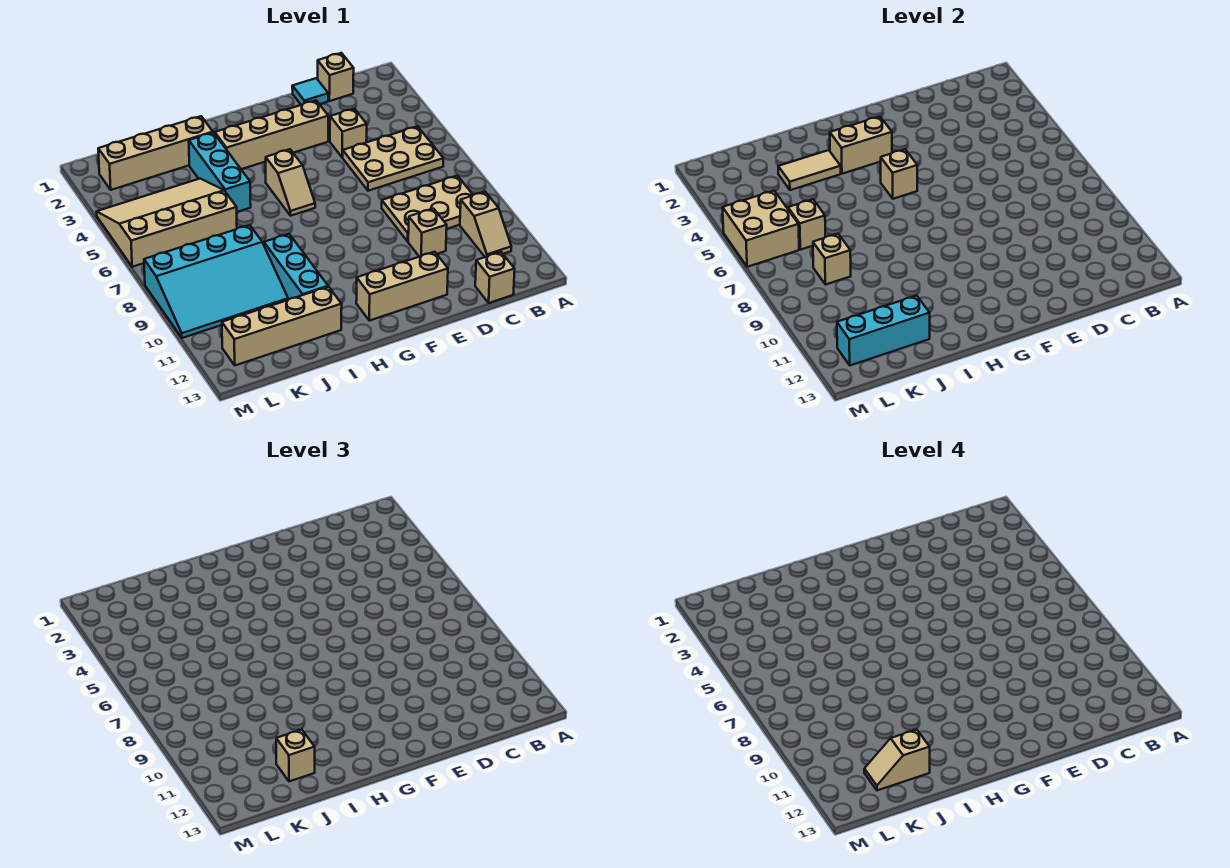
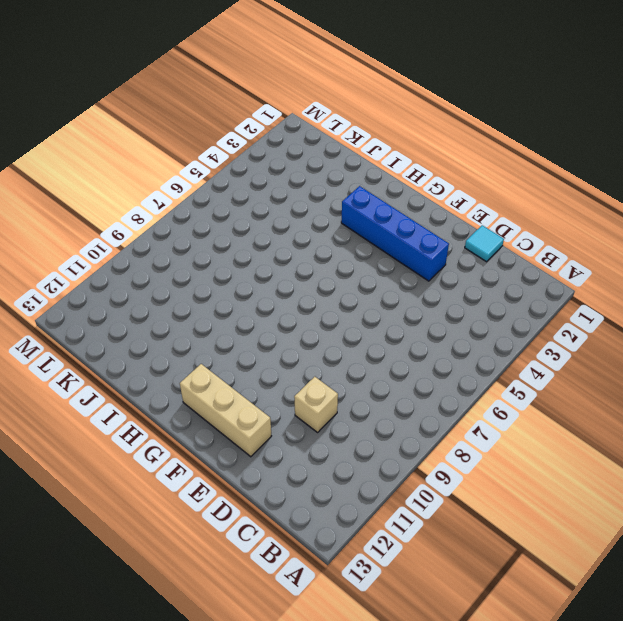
blue 1x4 brick [341,186,449,281] -> tan 1x4 brick [214,101,328,169]
none -> tan 2x3 plate [342,126,443,191]
none -> tan 2x3 plate [382,176,473,241]
none -> tan 1x2 slope [460,192,511,257]

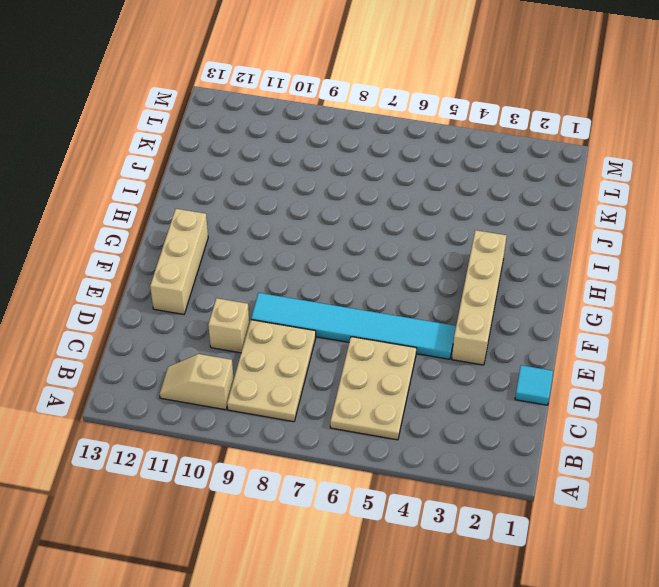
cyan 1x6 tile [251,293,456,359] -> none
none -> tan 1x1 brick [318,53,354,101]
none -> tan 1x1 brick [475,252,515,303]
none -> tan 1x1 brick [330,109,367,157]

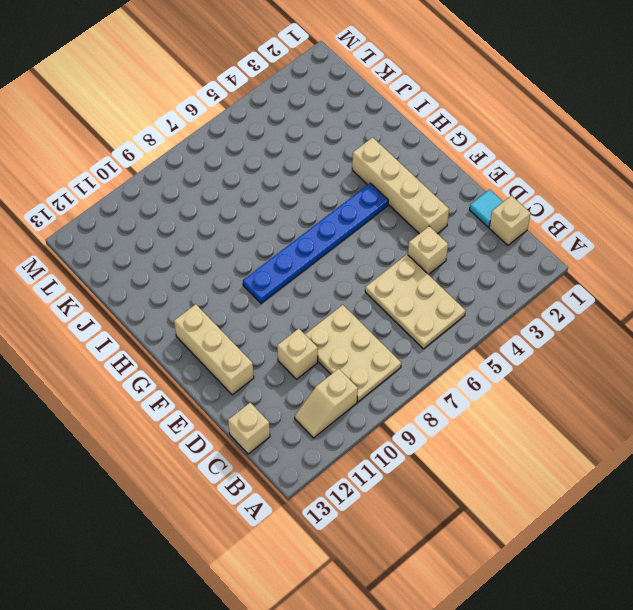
blue 1x6 plate [243,183,388,303] -> tan 1x2 slope [266,149,315,216]
none -> tan 1x4 brick [98,116,213,190]
none -> cyan 1x3 brick [189,133,251,212]
none -> cyan 1x3 brick [264,234,328,300]

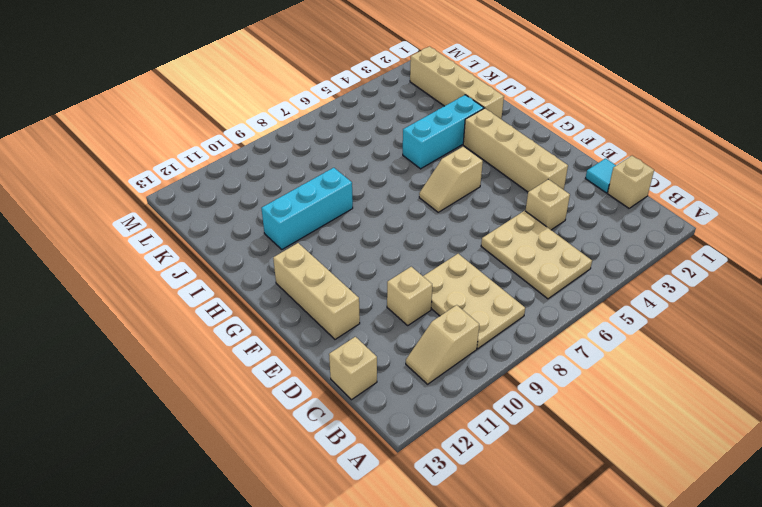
none -> tan 1x4 brick [222,287,342,365]
none -> tan 3x4 slope [97,179,237,267]
none -> cyan 3x4 slope [144,225,288,338]

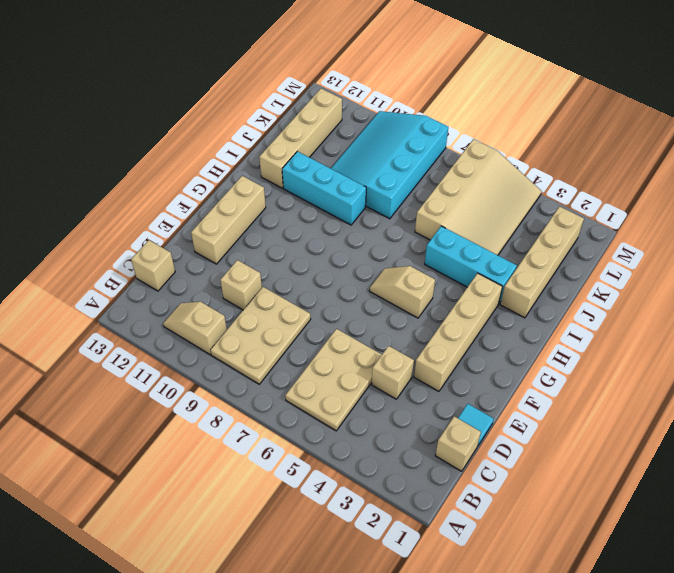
none -> tan 1x2 brick [830,116,892,174]
none -> tan 1x1 brick [881,149,917,199]
none -> tan 1x2 tile [778,150,841,190]

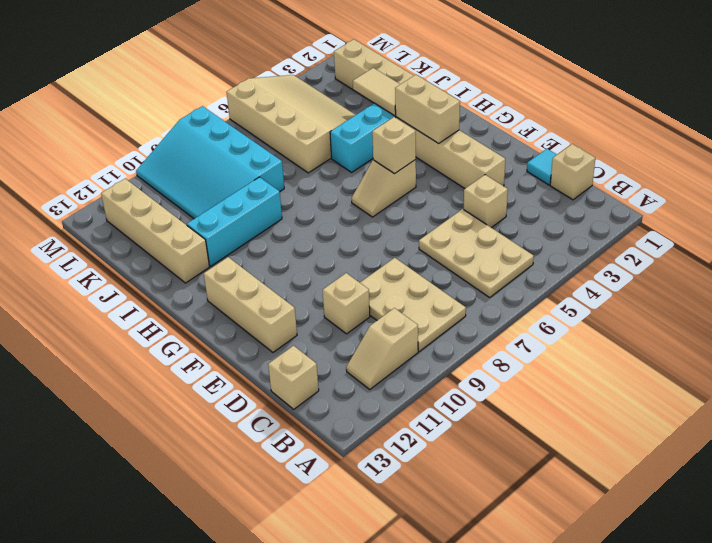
none -> cyan 1x3 brick [837,296,930,365]
none -> tan 1x1 brick [788,199,825,250]
none -> tan 1x1 brick [813,234,851,285]

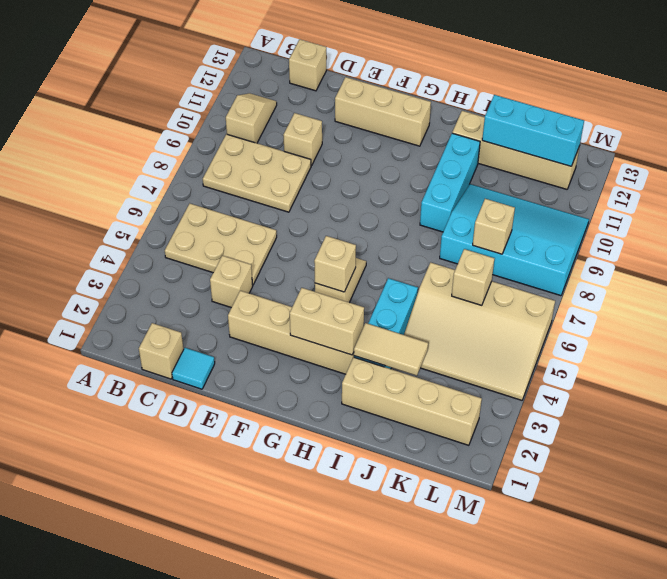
none -> tan 2x2 brick [723,191,799,267]
none -> tan 1x1 brick [276,730,315,781]
none -> tan 1x2 slope [864,730,930,790]

